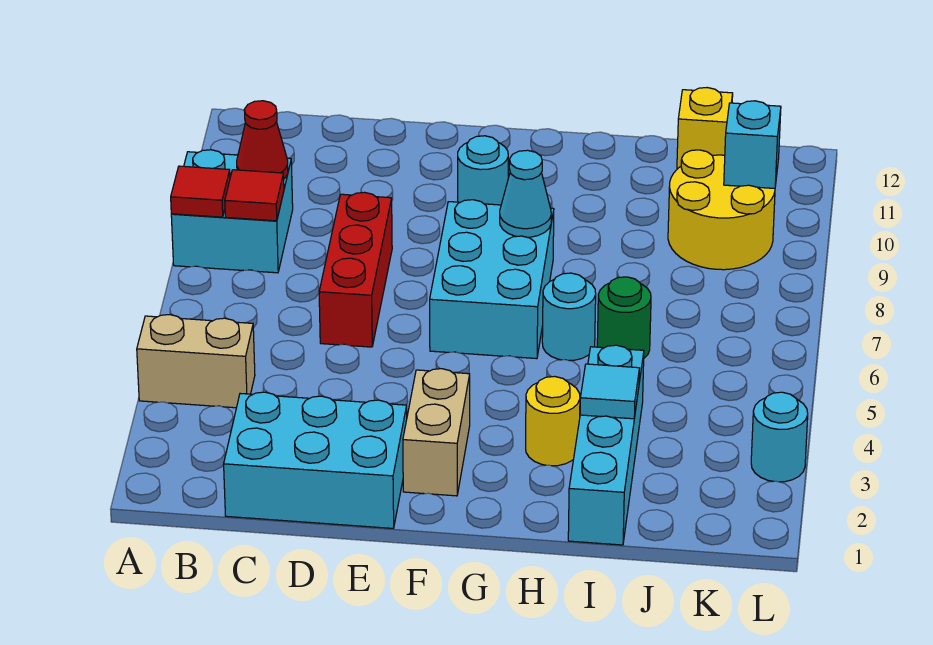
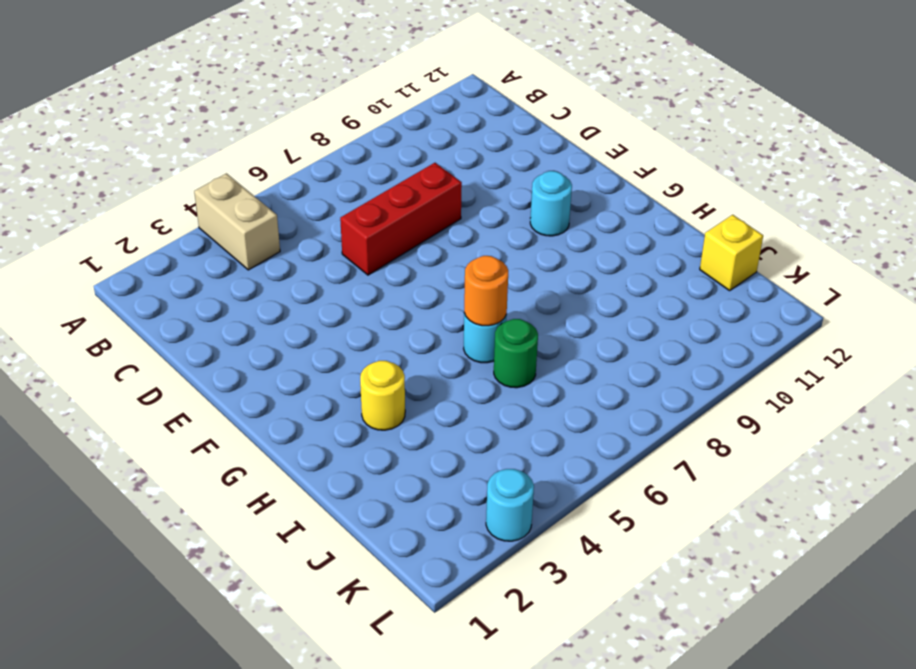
orange 1x1 round brick [464,256,508,326] -> none
none -> cyan 2x2 brick [171,150,293,273]
none -> cyan 2x3 brick [224,392,407,528]
none -> tan 1x2 brick [403,369,470,496]

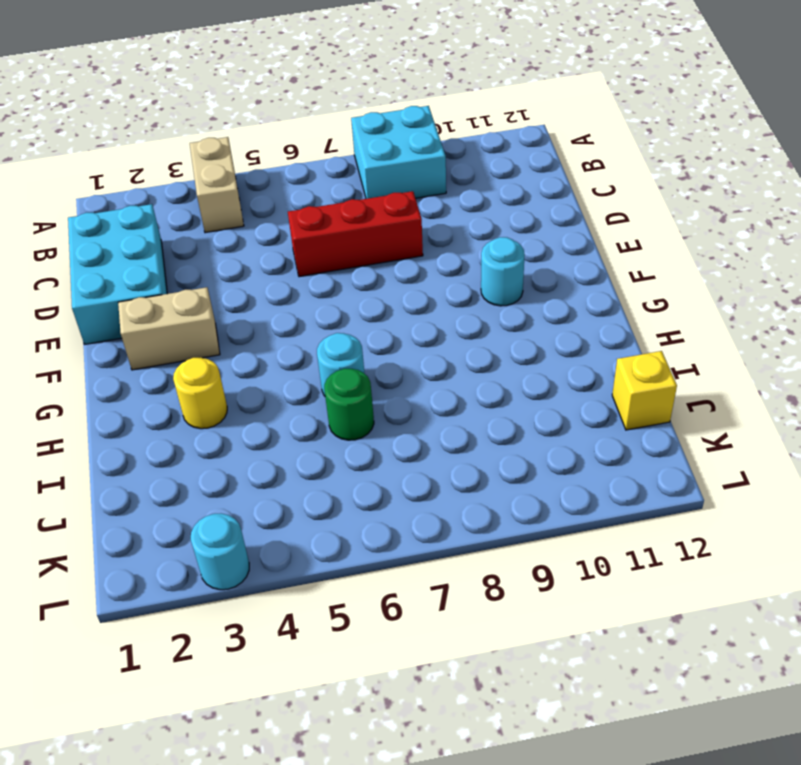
none -> cyan 2x3 brick [430,200,554,359]
none -> cyan 1x4 brick [568,345,644,545]
none -> yellow 2x2 round brick [668,150,775,270]

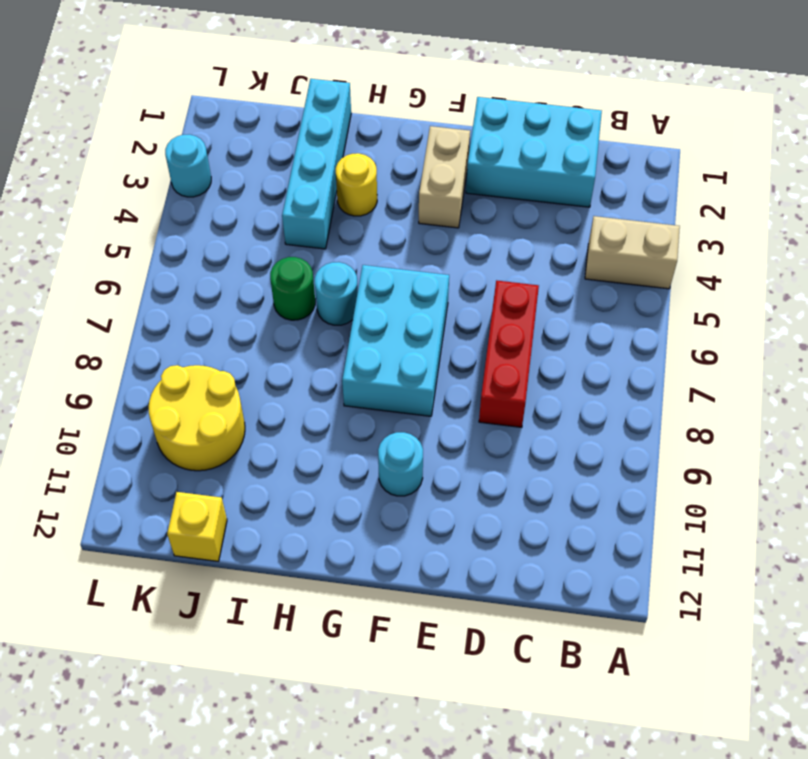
none -> cyan 2x2 brick [171,150,293,273]
none -> red 1x1 tile [171,166,230,217]
none -> red 1x1 tile [225,170,284,221]

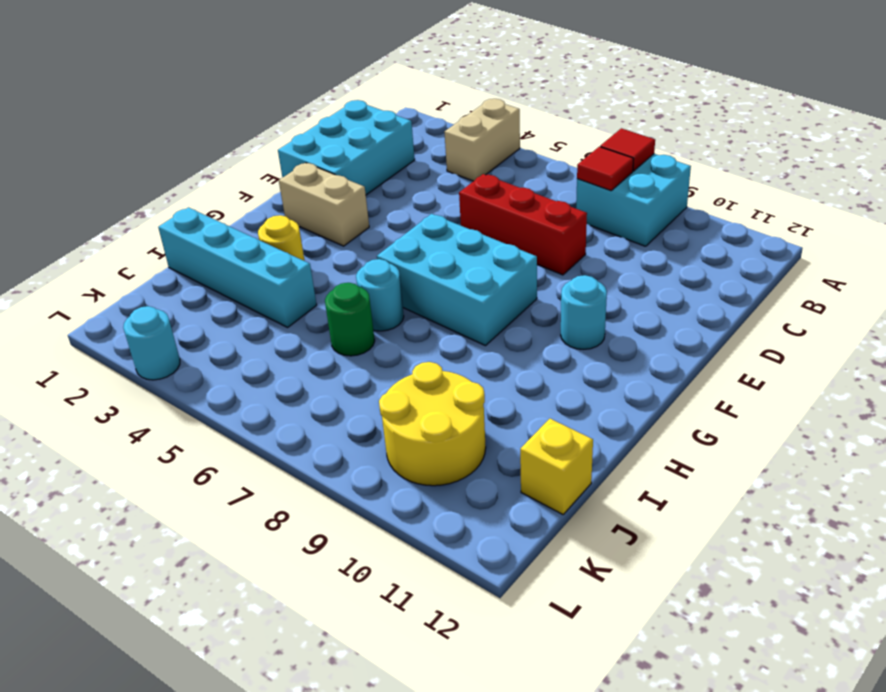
none -> red 1x1 cone [237,101,288,179]
none -> cyan 1x1 cone [500,150,551,237]
none -> cyan 1x1 tile [580,364,640,419]

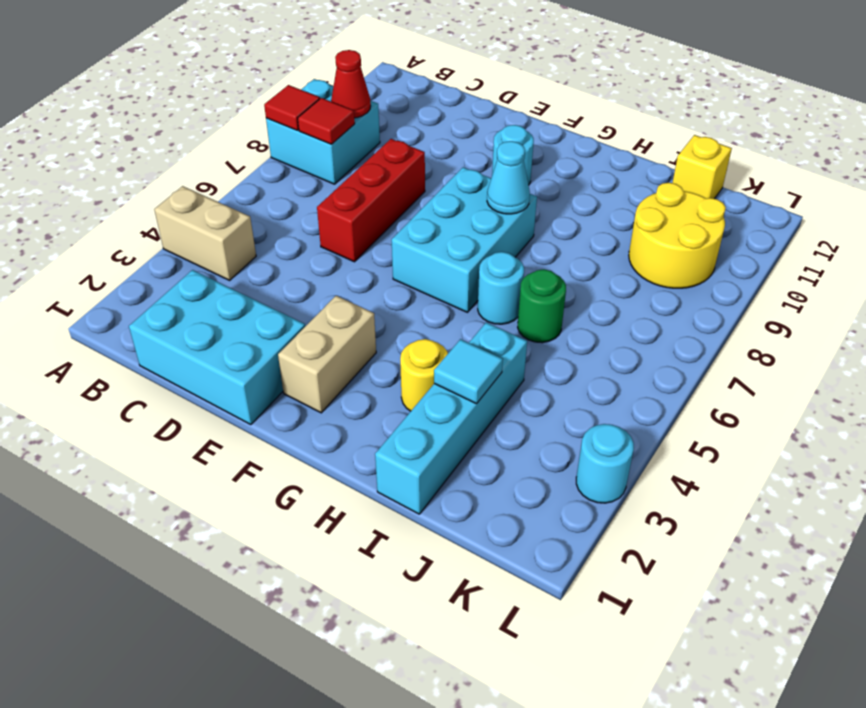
none -> cyan 1x1 brick [724,101,781,189]

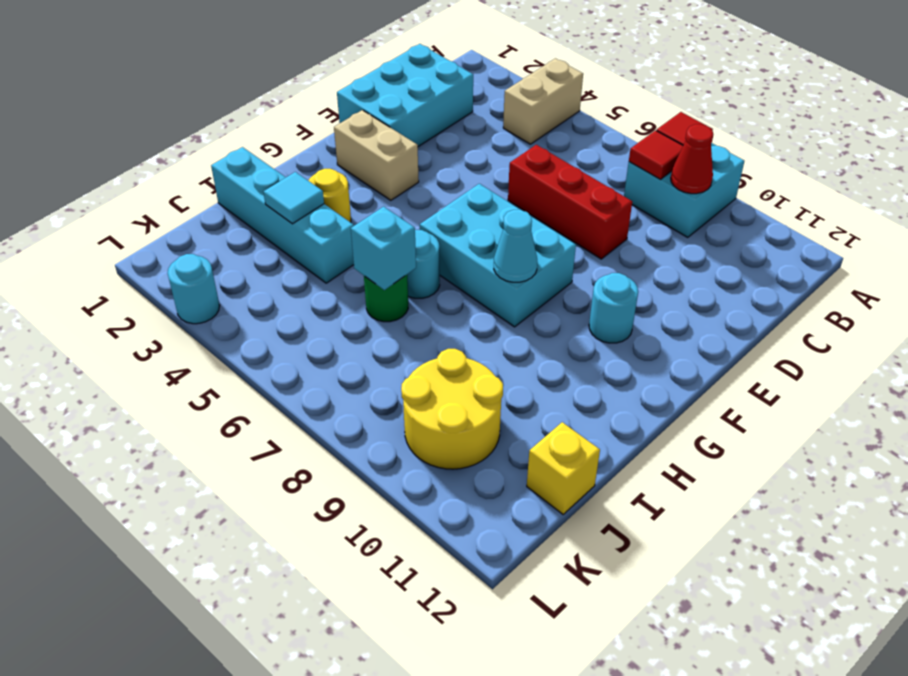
cyan 1x1 brick [351,207,416,290] -> cyan 1x1 brick moved to [724,101,781,189]

